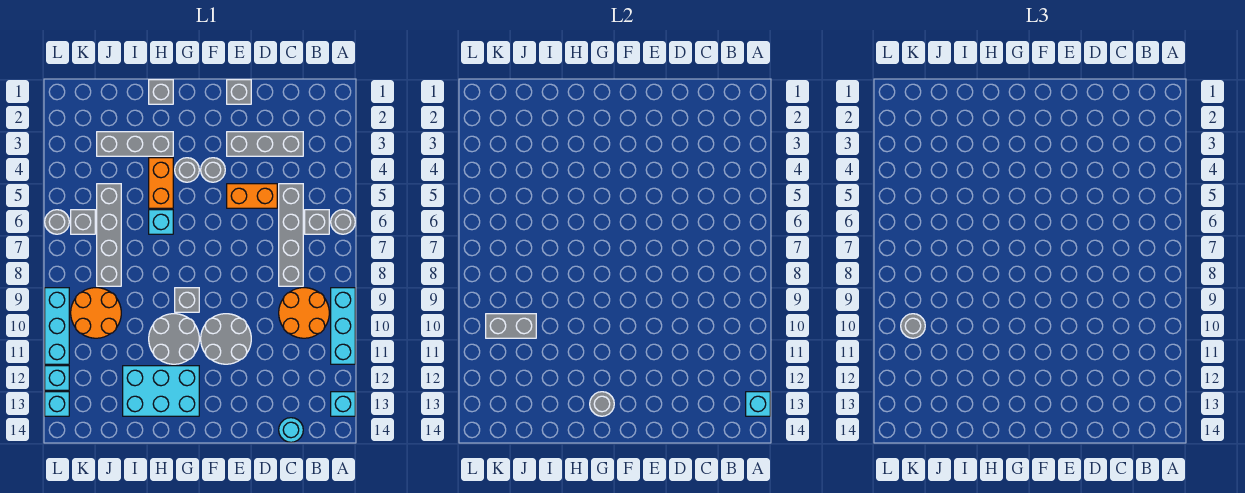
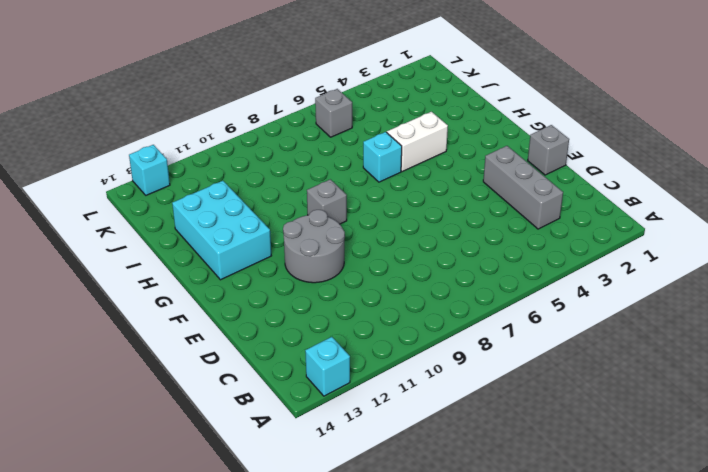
white 1x2 brick [387,112,448,172] -> orange 1x2 brick [149,158,173,208]
none -> grey 1x1 round brick [331,210,355,234]
none -> cyan 1x3 brick [331,288,355,364]
none -> grey 1x1 brick [305,210,329,234]
none -> orange 2x2 round brick [279,288,329,338]

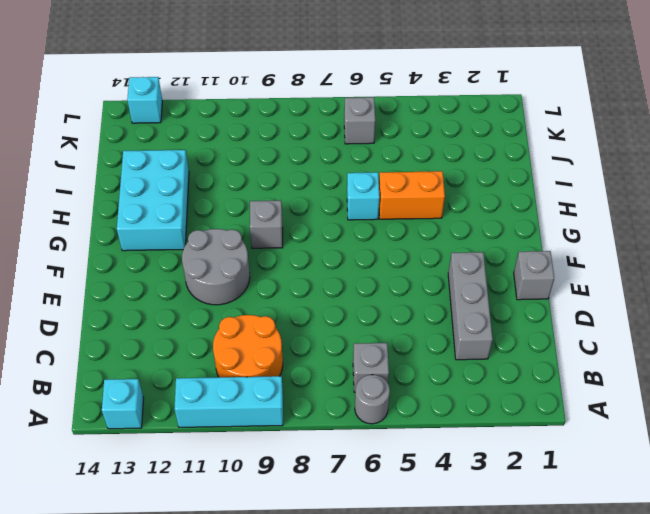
none -> grey 1x4 brick [279,184,303,286]
none -> cyan 1x1 round brick [279,418,303,442]
none -> orange 1x2 brick [227,184,277,208]
none -> grey 1x1 round brick [201,158,225,182]

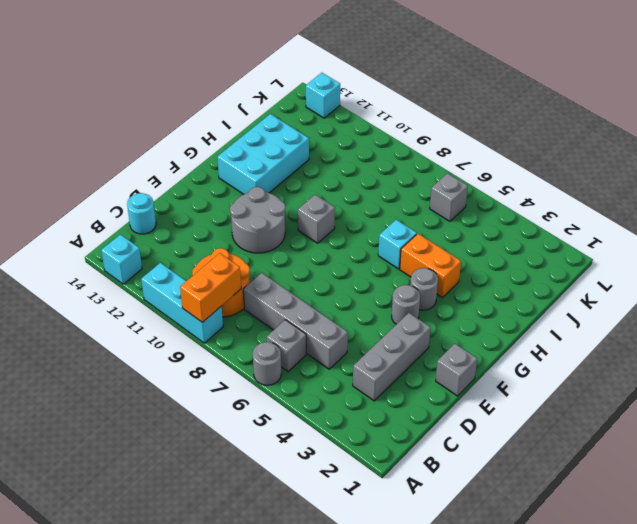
orange 1x2 brick [180,253,241,322] -> orange 1x2 brick moved to [227,184,277,208]
none -> grey 2x2 round brick [149,314,199,364]
none -> grey 1x1 brick [149,80,173,104]
none -> grey 1x3 brick [97,132,173,156]
none -> grey 1x4 brick [97,184,121,286]

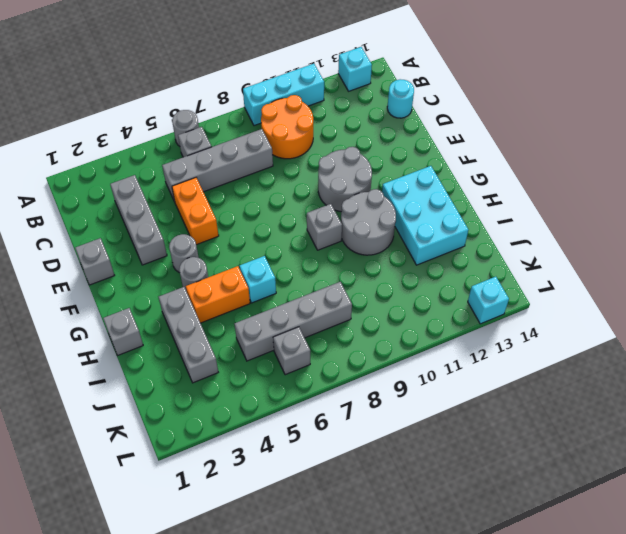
none -> orange 2x2 round brick [71,288,121,338]
none -> grey 1x1 round brick [45,210,69,234]
none -> cyan 1x3 brick [45,288,69,364]
none -> cyan 1x1 brick [45,366,69,390]

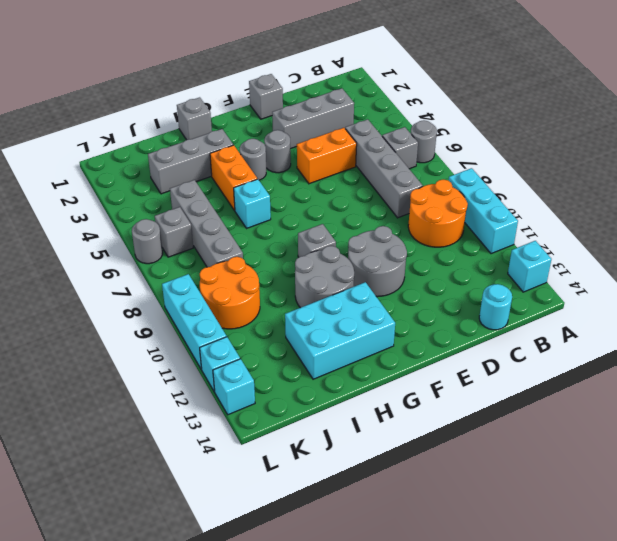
none -> cyan 1x1 brick [746,392,770,416]
none -> grey 1x1 round brick [590,392,614,416]
none -> grey 1x2 brick [486,314,536,338]
none -> grey 1x1 round brick [901,314,925,338]

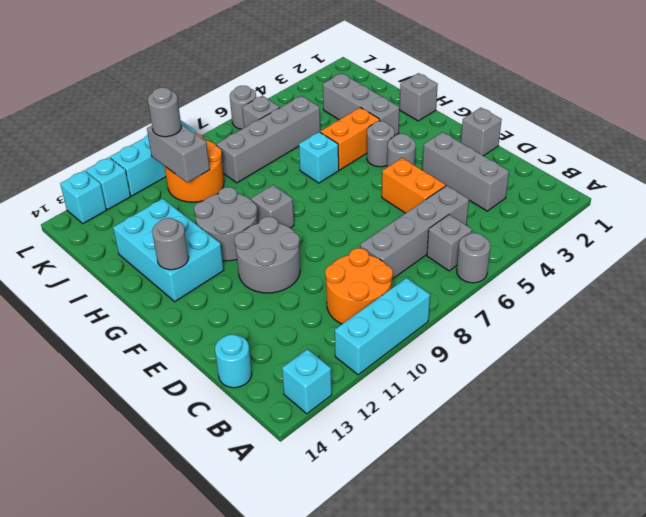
none -> cyan 1x1 brick [746,392,770,416]

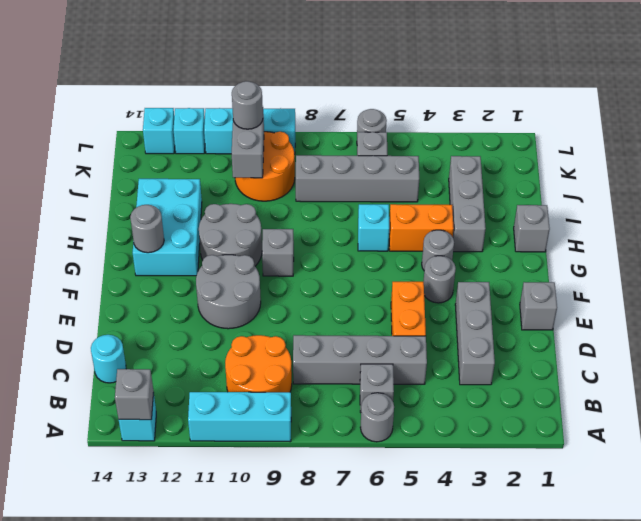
grey 1x1 brick [115,369,154,420] -> cyan 1x1 brick [746,392,770,416]

